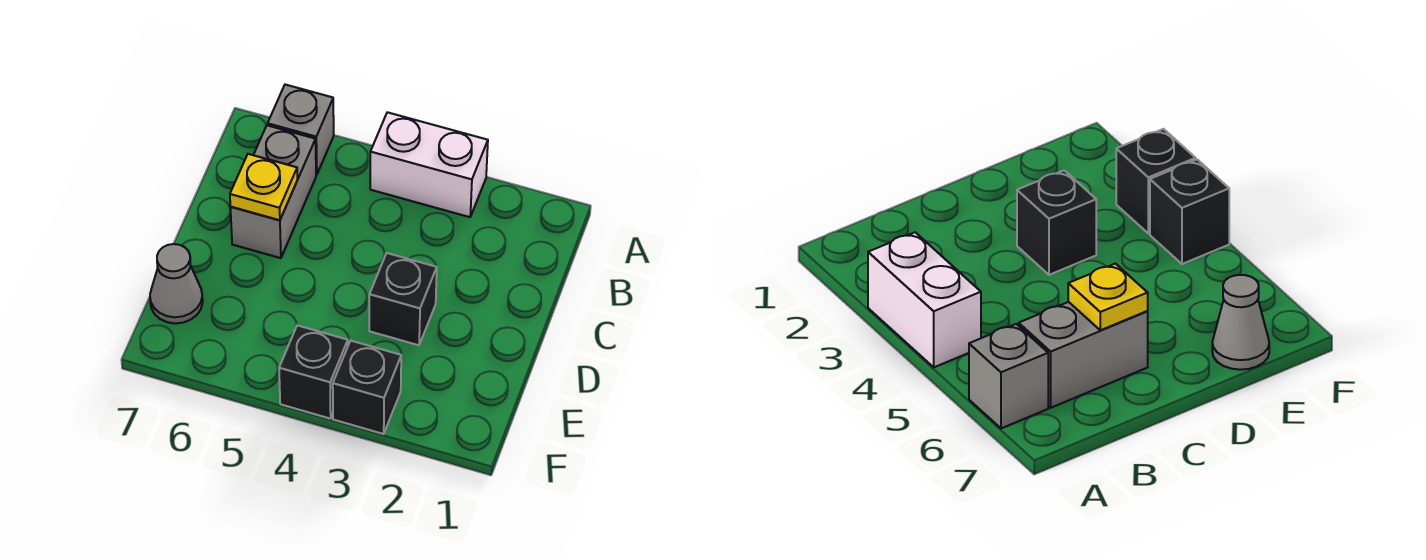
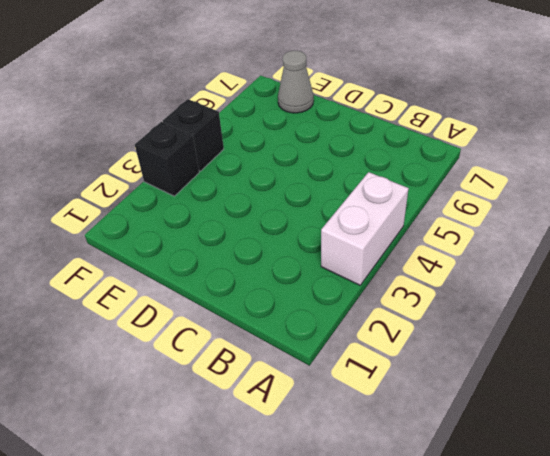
none -> grey 1x1 brick [268,85,334,175]
none -> grey 1x2 brick [230,125,316,258]

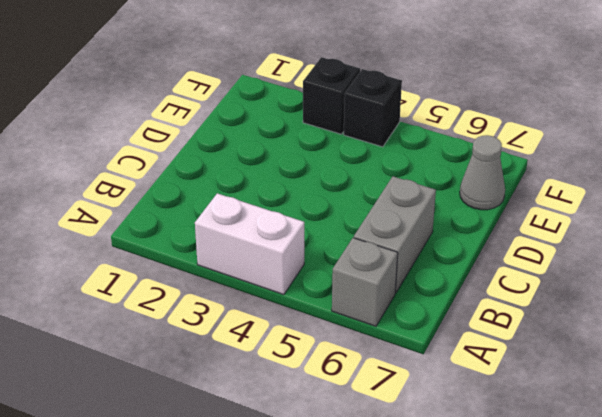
none -> black 1x1 brick [369,253,437,345]
none -> yellow 1x1 plate [230,154,297,220]

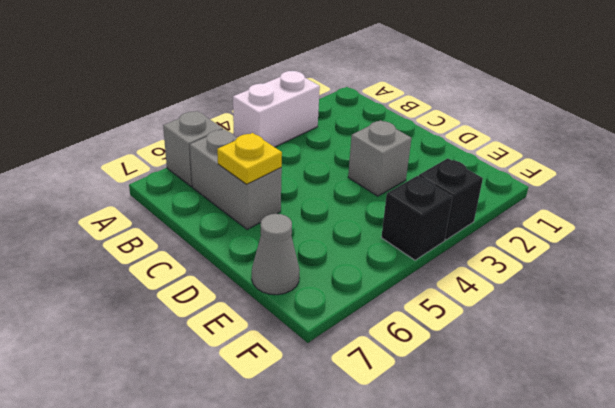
grey 1x1 brick [348,120,412,196] -> black 1x1 brick [369,253,437,345]

